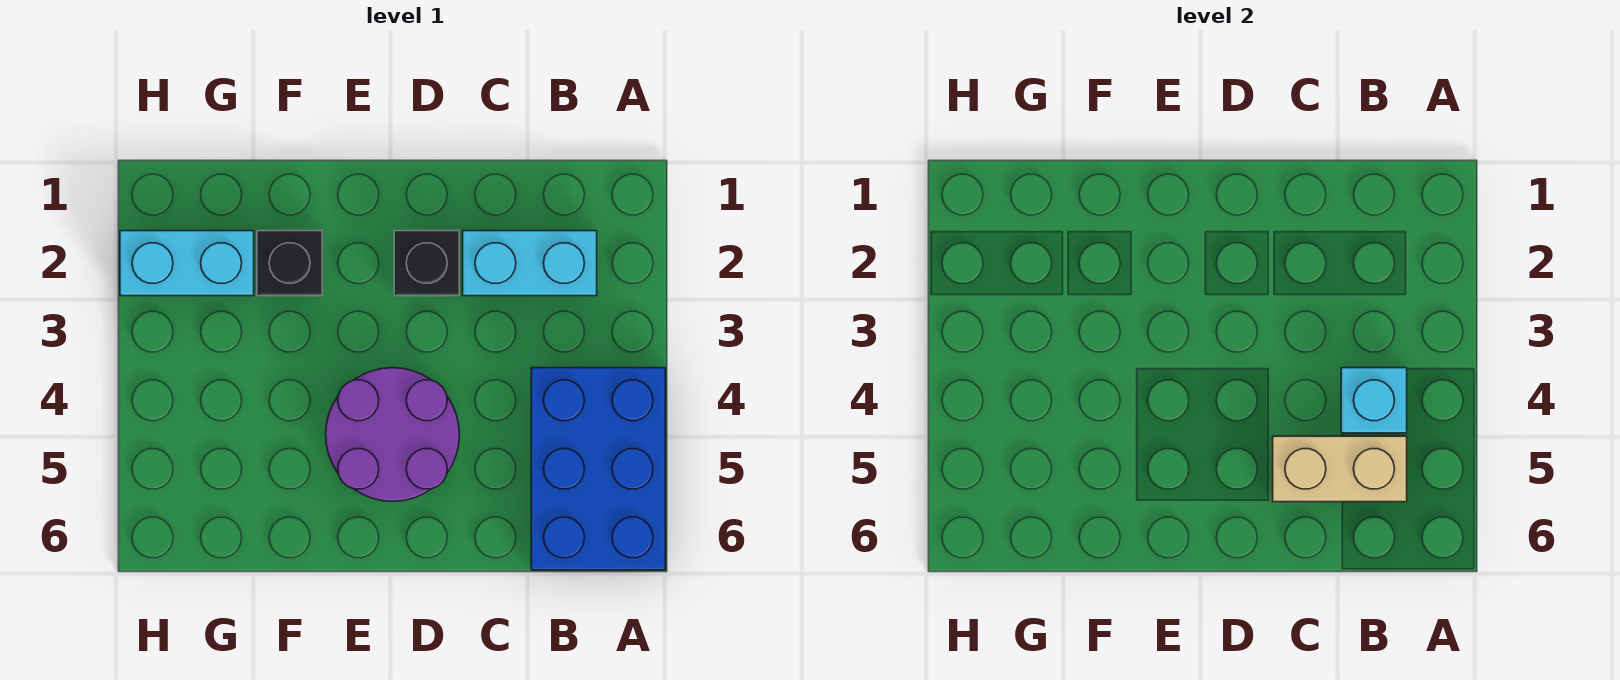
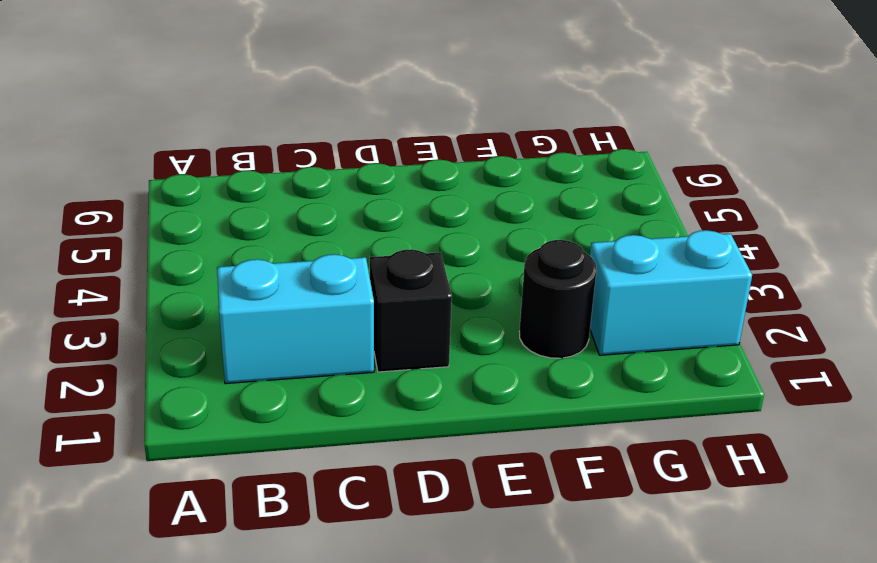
black 1x1 round brick [519,240,596,358] -> black 1x1 brick [257,231,322,296]
none -> blue 2x3 brick [531,368,665,570]
none -> purple 2x2 round brick [326,368,459,501]

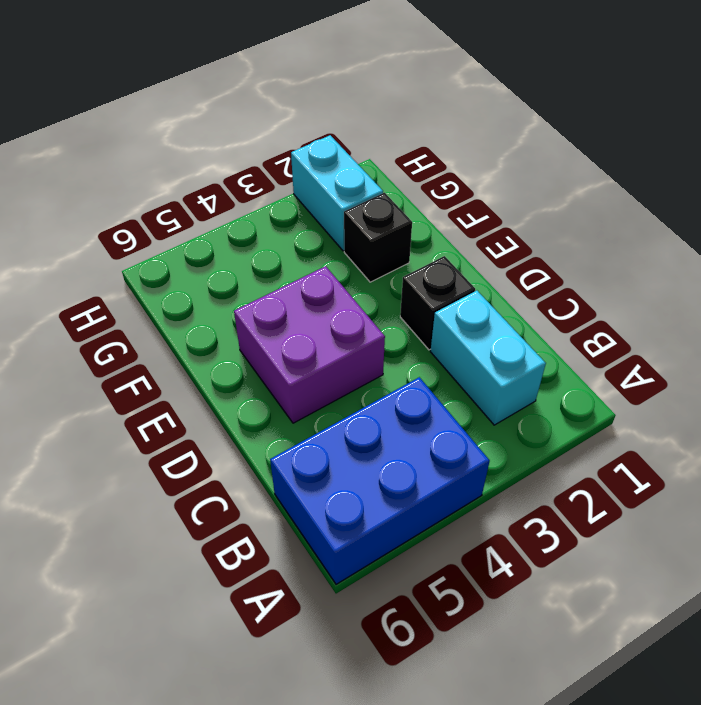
purple 2x2 brick [234,266,385,423] -> purple 2x2 round brick [326,368,459,501]
none -> cyan 1x1 brick [1341,368,1407,433]
none -> tan 1x2 brick [1273,436,1407,502]

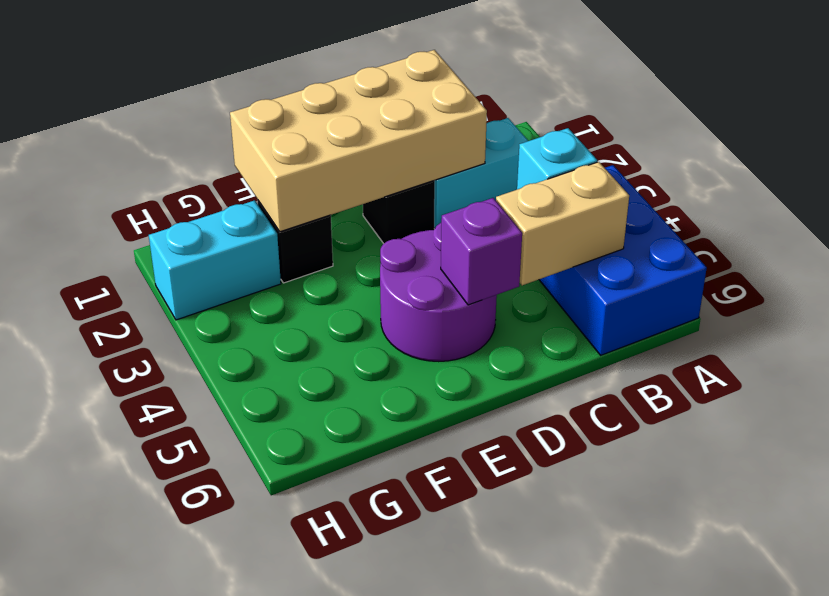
tan 2x4 brick [230,50,487,232] -> none
purple 1x1 brick [441,198,522,305] -> none

